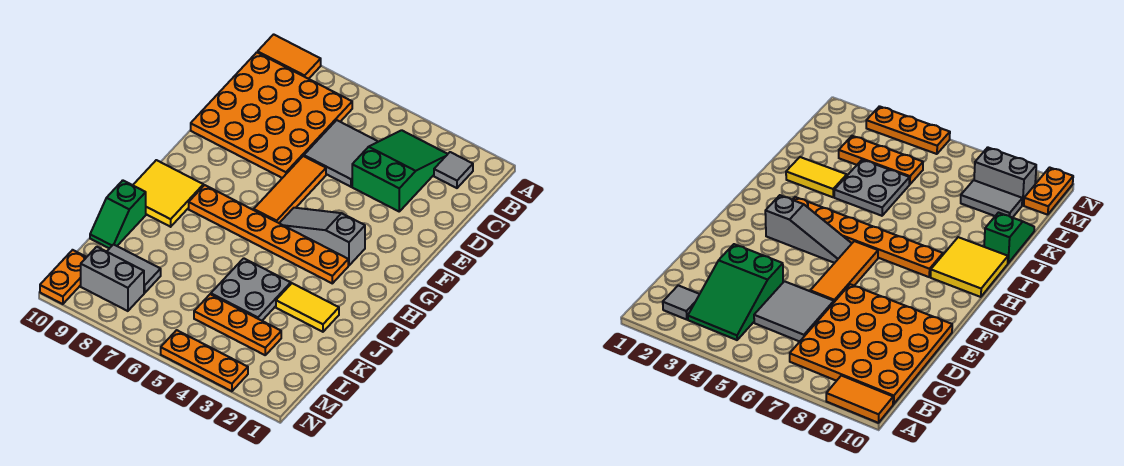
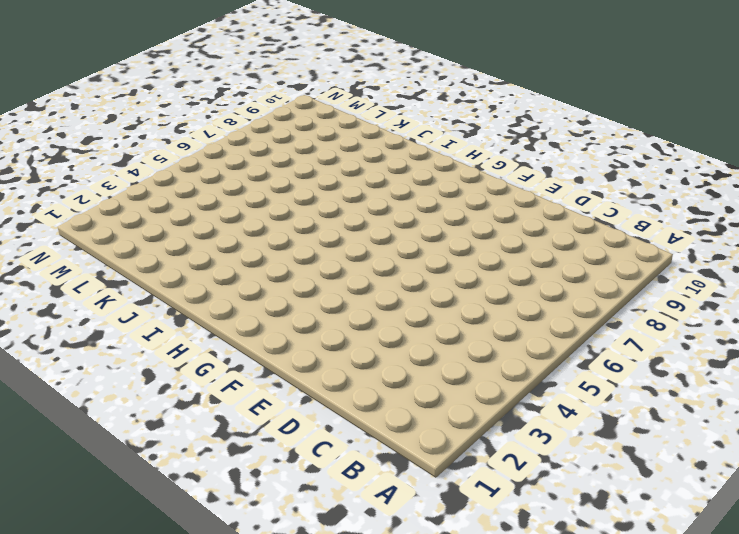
none -> orange 1x2 tile [258,34,321,79]
none -> grey 1x1 tile [434,152,473,188]
none -> green 2x3 slope [352,130,447,211]

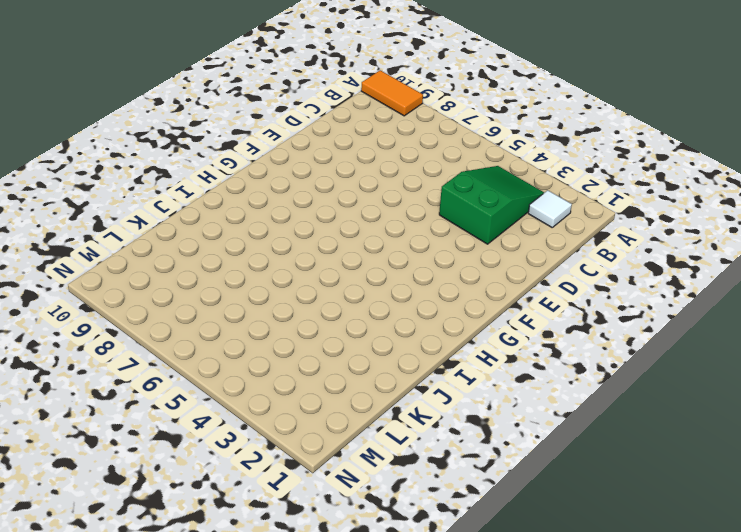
white 1x1 tile [528,190,572,227] -> grey 1x1 tile [434,152,473,188]
none -> orange 4x4 plate [191,52,352,178]
none -> grey 2x2 tile [304,120,378,187]
none -> orange 1x3 tile [254,156,326,223]

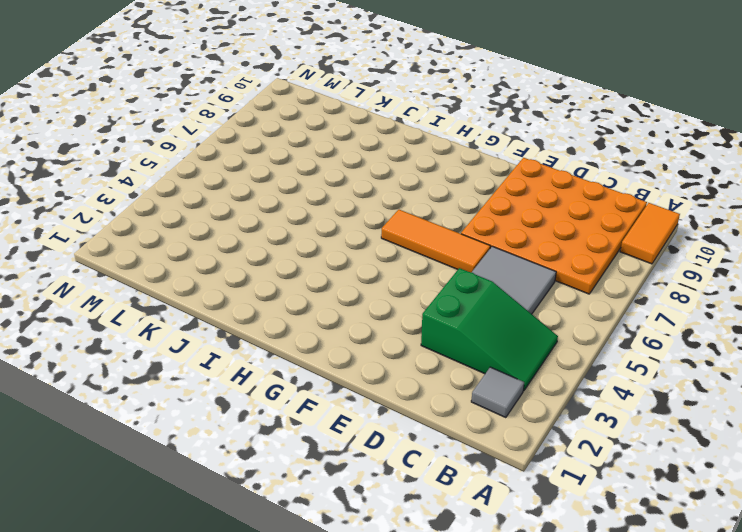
none -> grey 1x3 slope [279,208,365,265]
none -> orange 1x6 plate [189,185,348,283]
none -> yellow 2x2 tile [133,160,203,227]

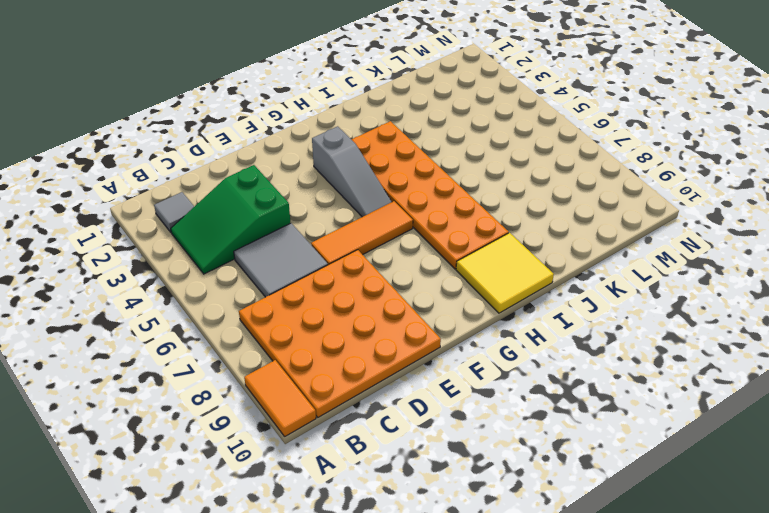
orange 2x6 plate [351,121,509,269] -> orange 1x6 plate [189,185,348,283]
none -> yellow 1x2 tile [276,283,339,332]
none -> grey 2x2 plate [211,258,291,321]
none -> green 1x2 slope [90,180,146,248]

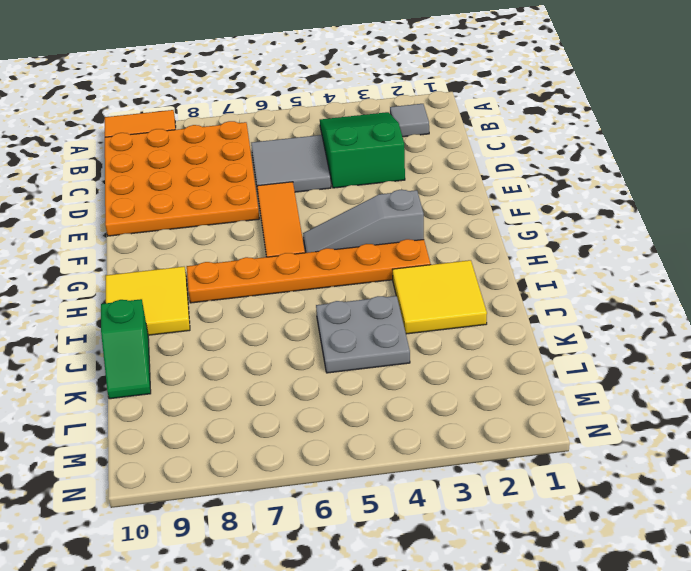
yellow 2x2 tile [392,260,487,334] -> yellow 1x2 tile [276,283,339,332]
none -> orange 1x3 plate [194,294,281,355]
none -> grey 1x2 tile [107,244,161,293]
none -> grey 1x2 brick [81,247,144,311]

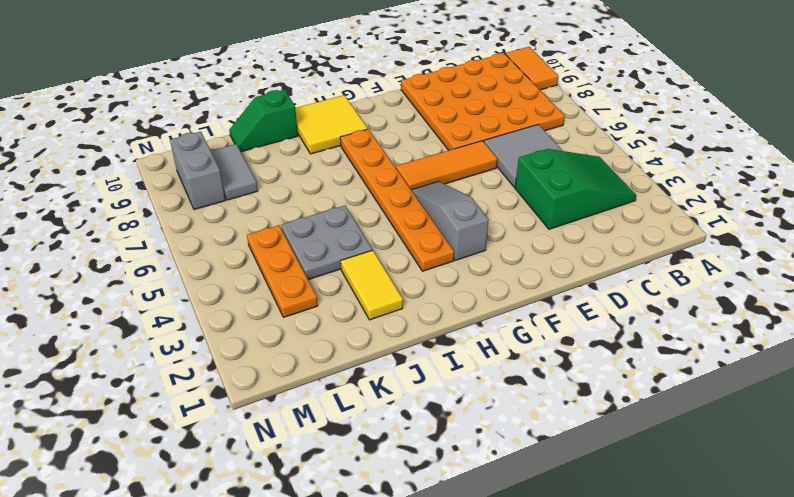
none -> grey 1x1 tile [434,152,473,188]
none -> orange 1x2 plate [40,250,86,304]
none -> orange 1x3 plate [161,330,248,391]

